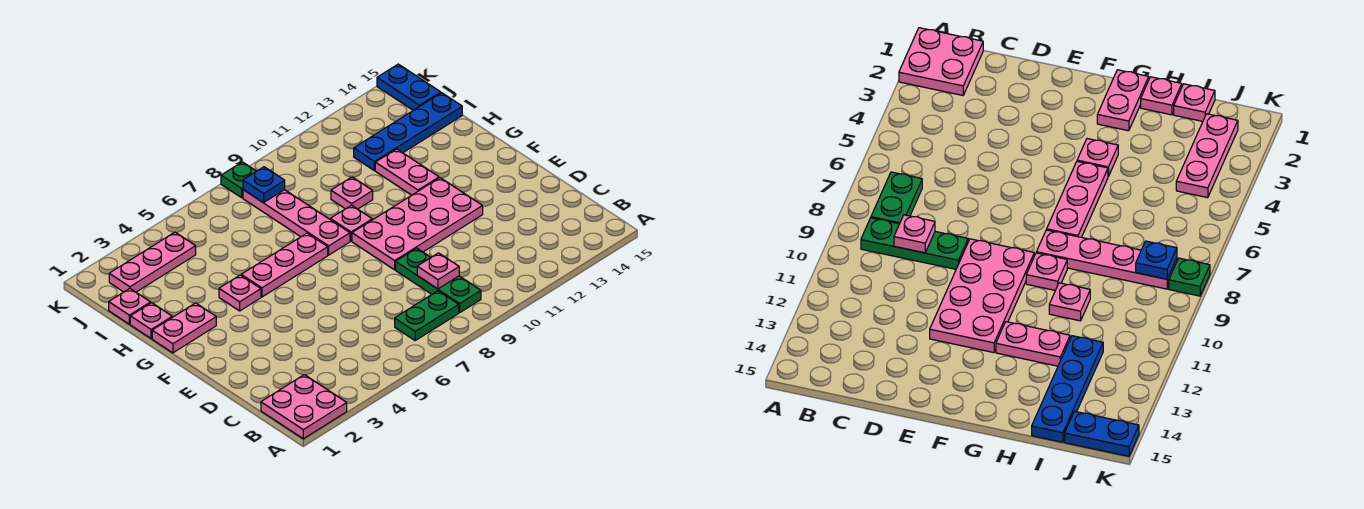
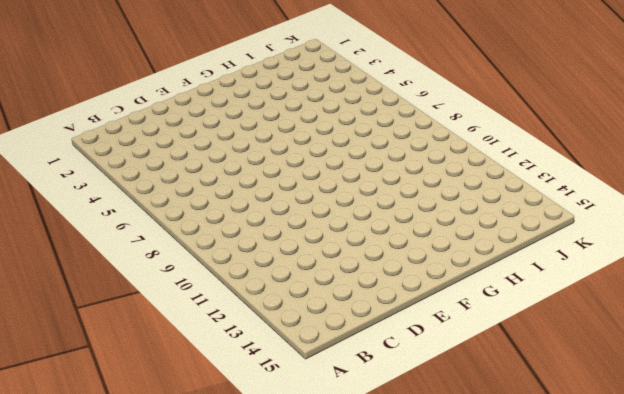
none -> pink 2x2 plate [261,375,347,439]
none -> green 1x2 plate [395,291,459,340]
none -> green 1x3 plate [396,248,481,313]

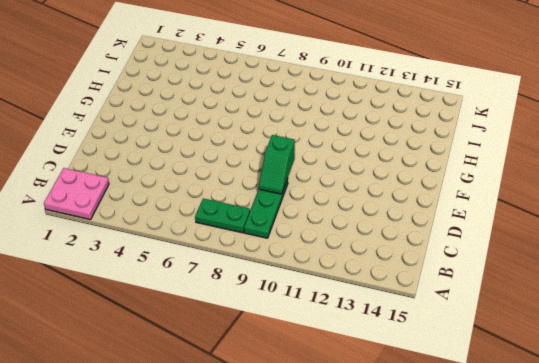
green 1x2 slope [259,135,295,194] -> none
none -> pink 2x4 plate [352,178,483,270]
none -> pink 1x2 plate [152,303,216,353]
none -> pink 1x1 plate [219,275,261,311]

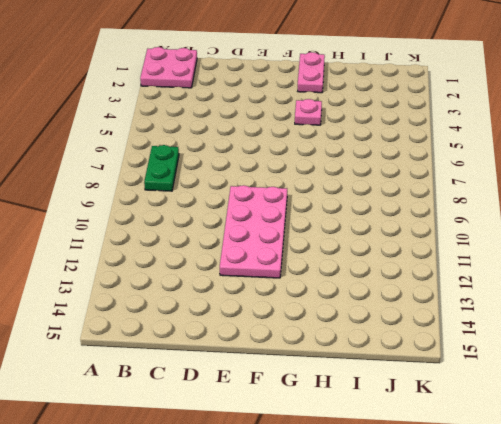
none -> green 1x3 plate [396,248,481,313]
none -> pink 1x3 plate [241,233,328,297]
none -> pink 1x4 plate [243,190,350,255]

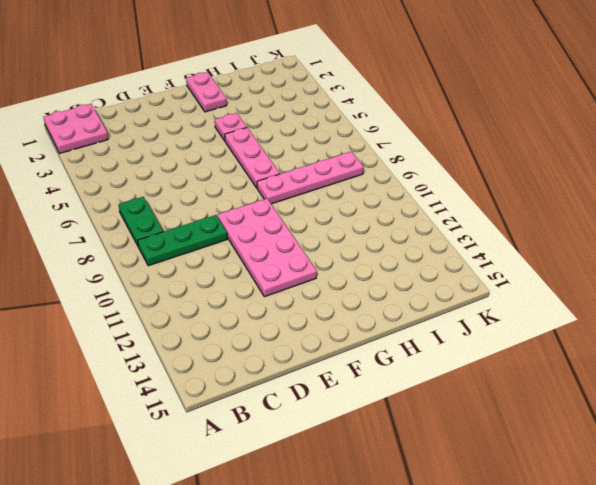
none -> pink 1x1 plate [330,205,372,241]
none -> pink 1x2 plate [375,149,439,195]
none -> pink 1x1 plate [130,303,172,339]

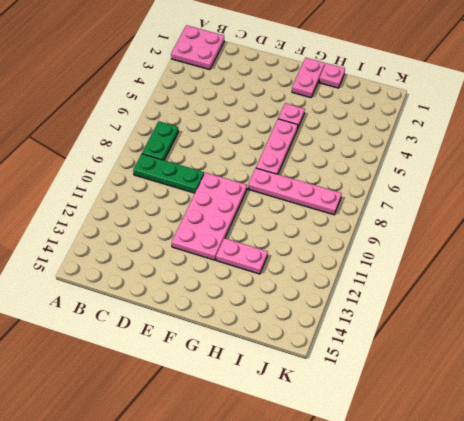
none -> pink 1x1 plate [330,205,372,241]
none -> pink 1x1 plate [331,177,373,209]
none -> pink 1x1 plate [109,289,151,324]

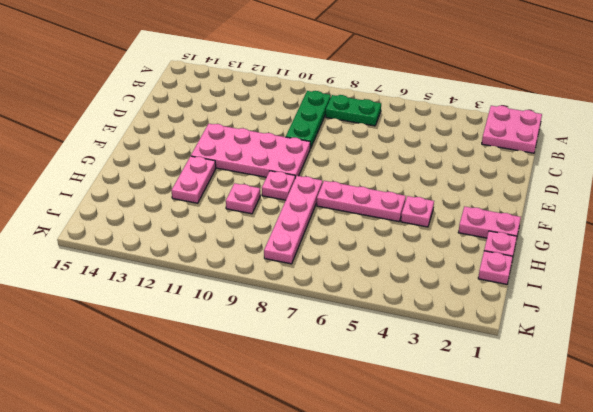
none -> blue 1x4 plate [354,93,462,170]
none -> pink 1x3 plate [109,232,196,292]
none -> blue 1x2 plate [377,64,441,110]

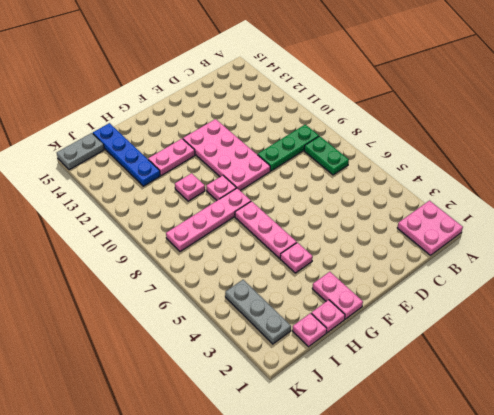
grey 1x3 plate [225,280,291,344] -> pink 1x3 plate [109,232,196,292]
grey 1x2 plate [57,133,104,170] -> blue 1x2 plate [377,64,441,110]
none -> green 1x1 plate [221,162,256,198]
none -> pink 1x1 plate [417,253,459,289]
none -> blue 1x1 plate [243,167,285,203]

